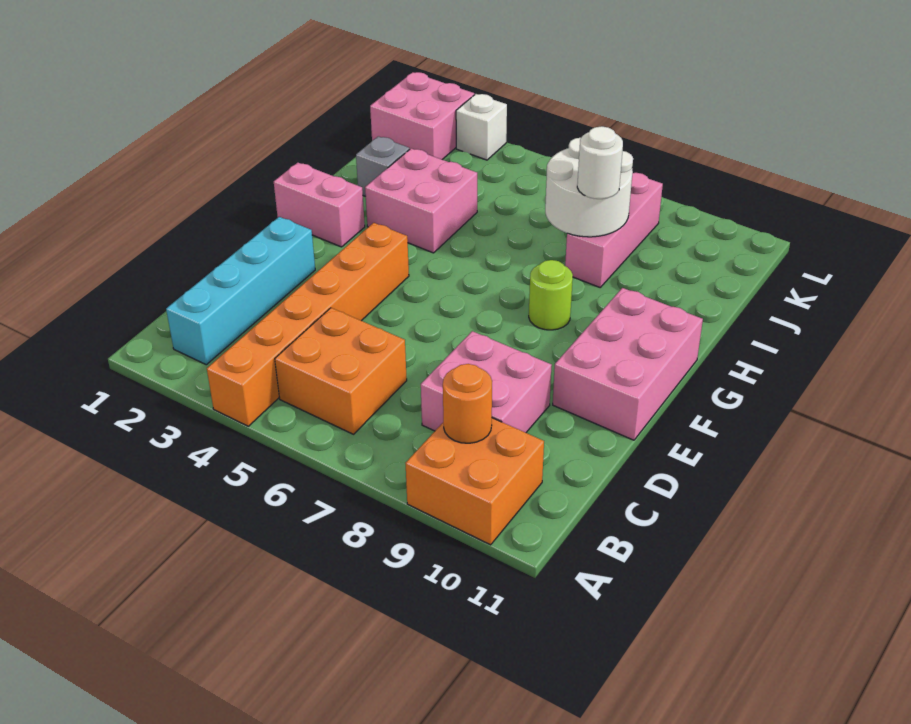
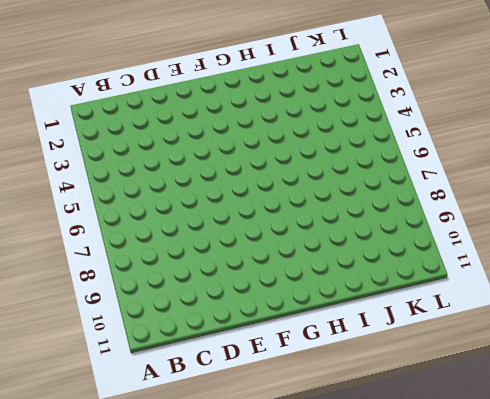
none -> orange 1x6 brick [207,223,409,426]
none -> orange 2x2 brick [405,418,544,545]
none -> cyan 1x4 brick [166,217,315,365]

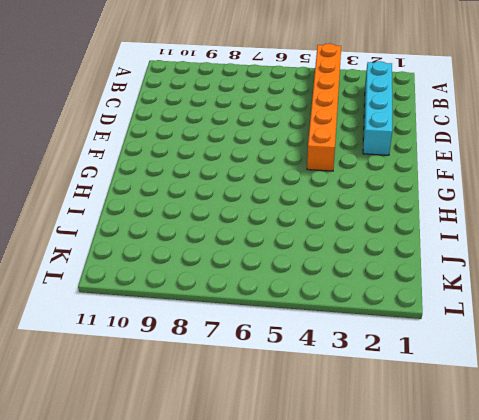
none -> orange 2x2 brick [405,418,544,545]
none -> orange 2x2 brick [275,308,407,434]
none -> pink 2x2 brick [421,331,552,433]

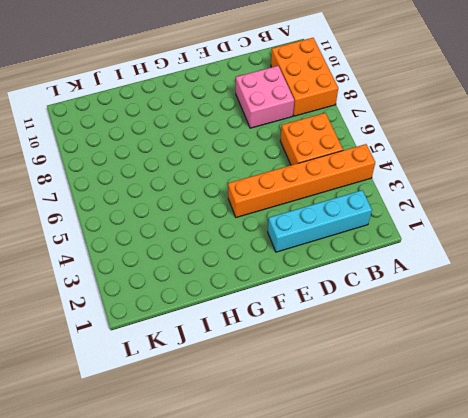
orange 2x3 brick [271,38,338,116] -> orange 2x2 brick [405,418,544,545]
none -> pink 2x3 brick [553,288,703,440]
none -> pink 1x2 brick [274,163,365,247]
none -> lime 1x1 round brick [529,260,573,330]

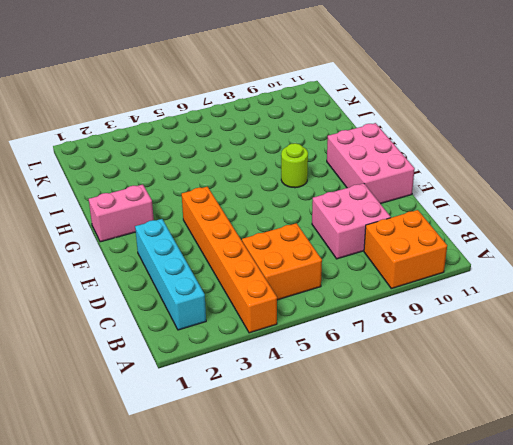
none -> pink 2x2 brick [365,148,477,253]
none -> grey 1x1 brick [356,136,410,196]
none -> pink 1x3 brick [565,173,663,287]

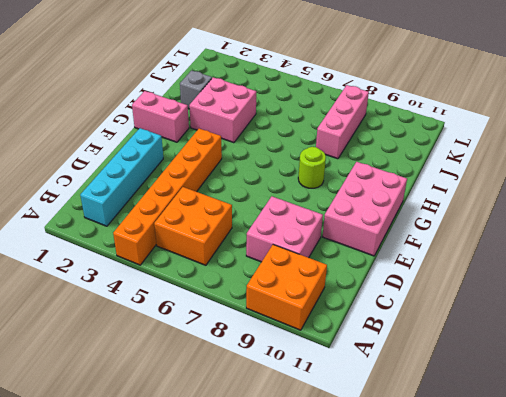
none -> pink 2x2 brick [370,72,474,159]
none -> white 1x1 brick [456,94,507,160]
none -> orange 1x1 round brick [443,364,492,443]

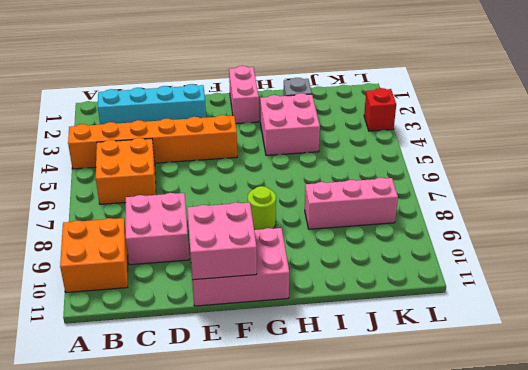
pink 2x2 brick [187,202,257,280] -> pink 2x2 brick moved to [370,72,474,159]
red 1x1 brick [364,88,396,131] -> white 1x1 brick [456,94,507,160]
none -> orange 1x1 round brick [443,364,492,443]
none -> white 2x2 round brick [545,138,633,237]
none -> white 1x1 round brick [577,126,623,199]

